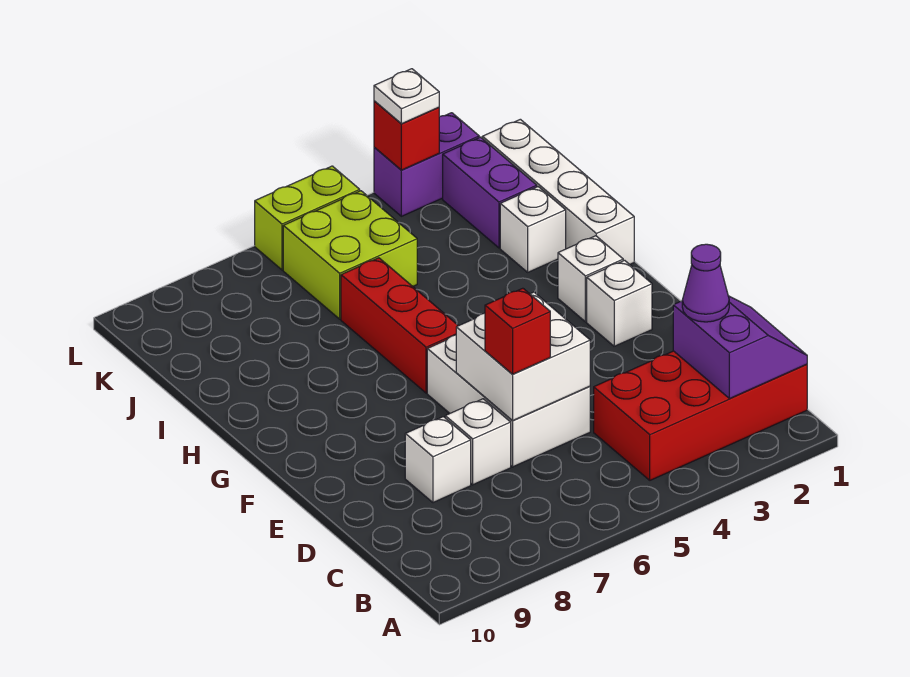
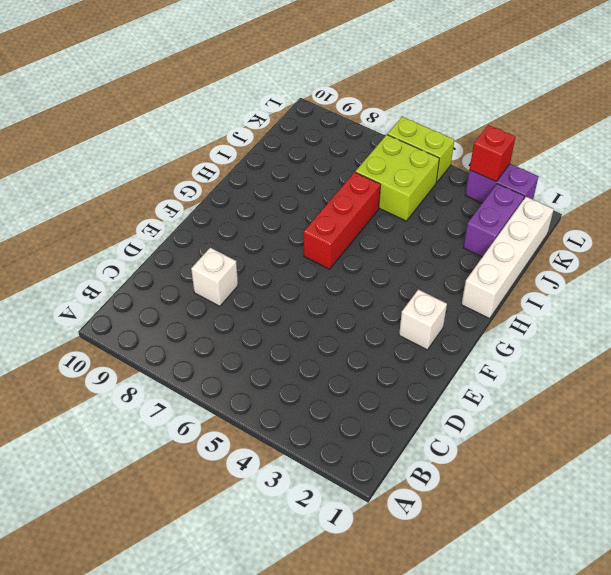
none -> red 2x4 brick [594,351,807,480]
none -> white 2x3 brick [427,335,590,467]
none -> white 1x1 brick [445,399,511,485]

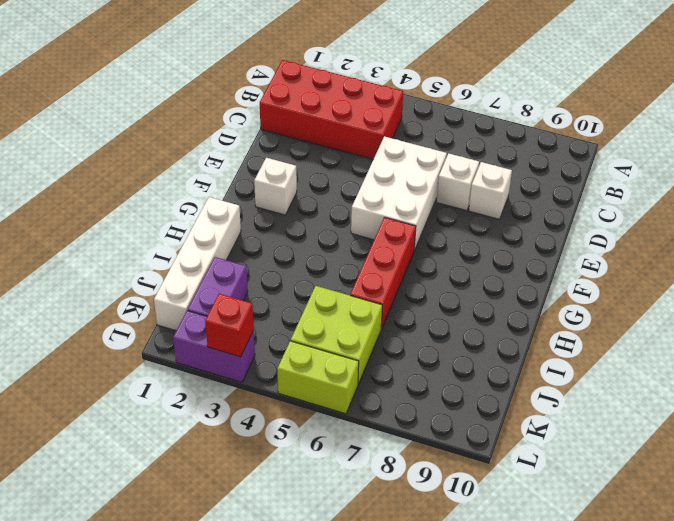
none -> white 1x1 brick [558,236,623,322]
none -> white 1x1 brick [500,187,566,272]
none -> purple 2x2 slope [673,296,807,399]

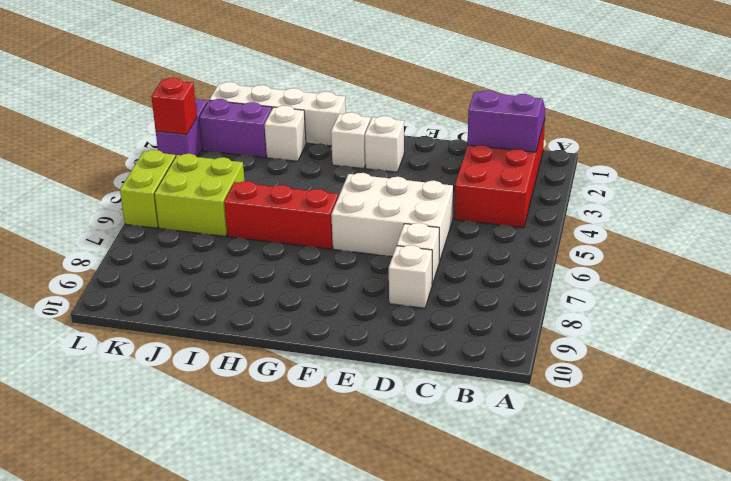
none -> white 2x2 brick [456,292,590,421]
none -> purple 1x1 cone [682,244,729,322]
none -> red 1x1 brick [485,288,550,374]

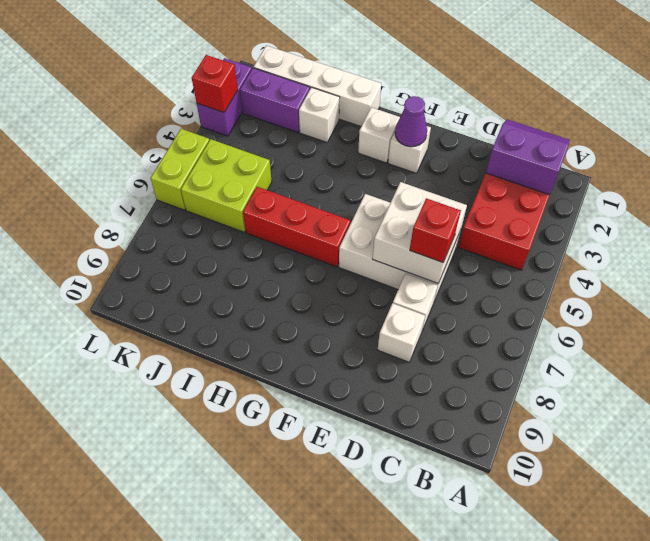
purple 1x1 cone [395,96,427,147] -> purple 1x1 cone moved to [682,244,729,322]
none -> white 1x1 plate [374,69,439,124]

